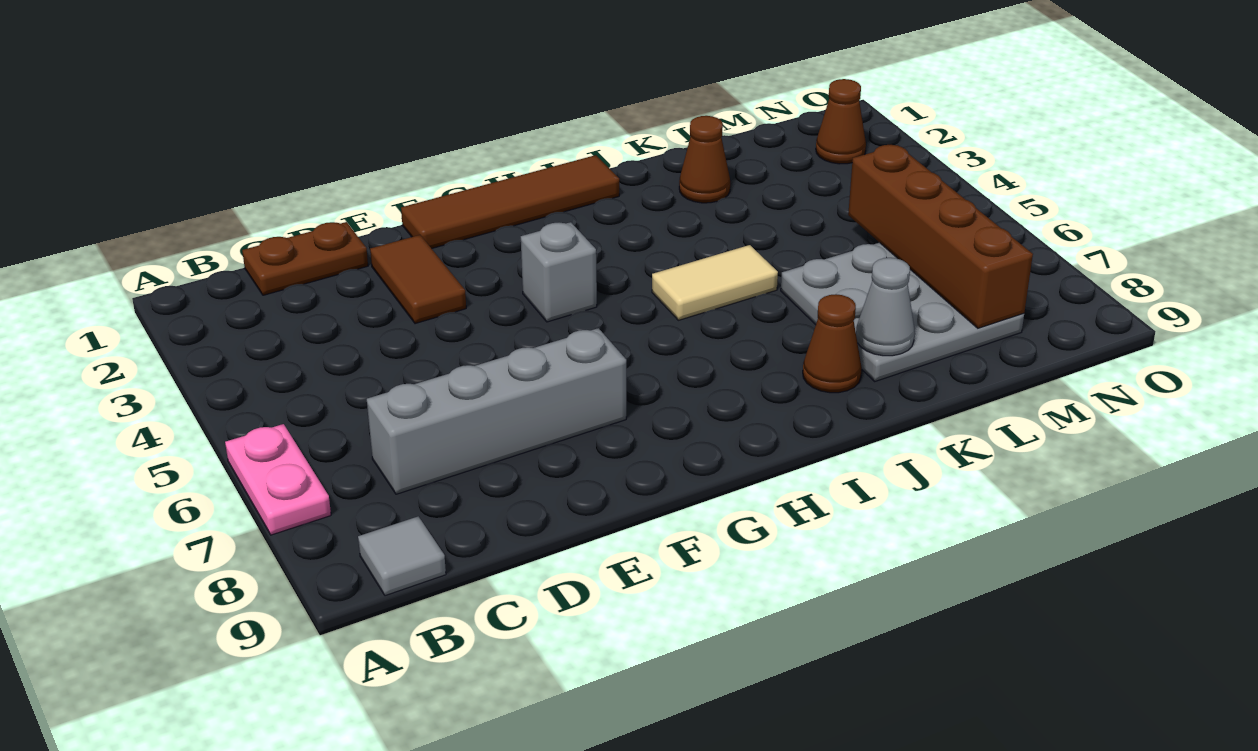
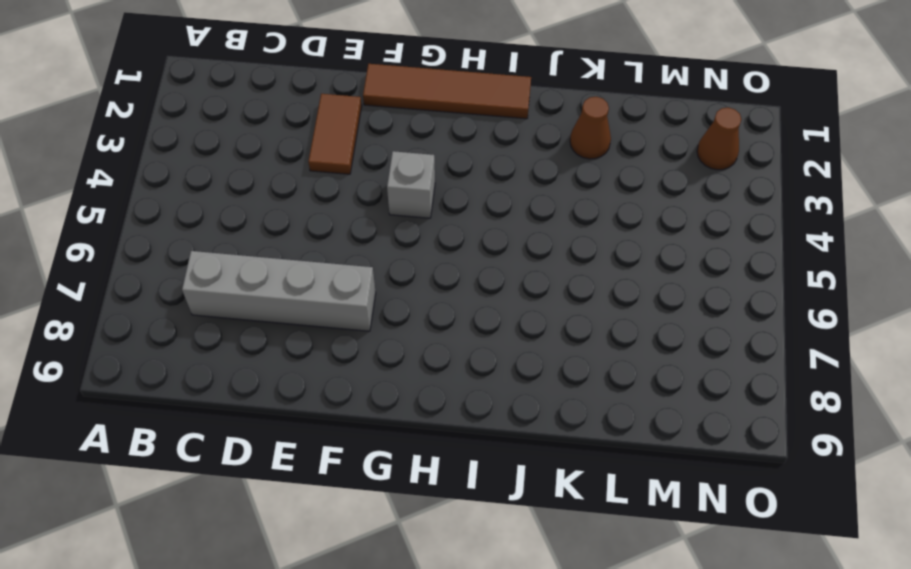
none -> pink 1x2 plate [225,424,331,535]
none -> grey 1x1 tile [358,516,446,596]
none -> brown 1x2 plate [242,222,368,295]

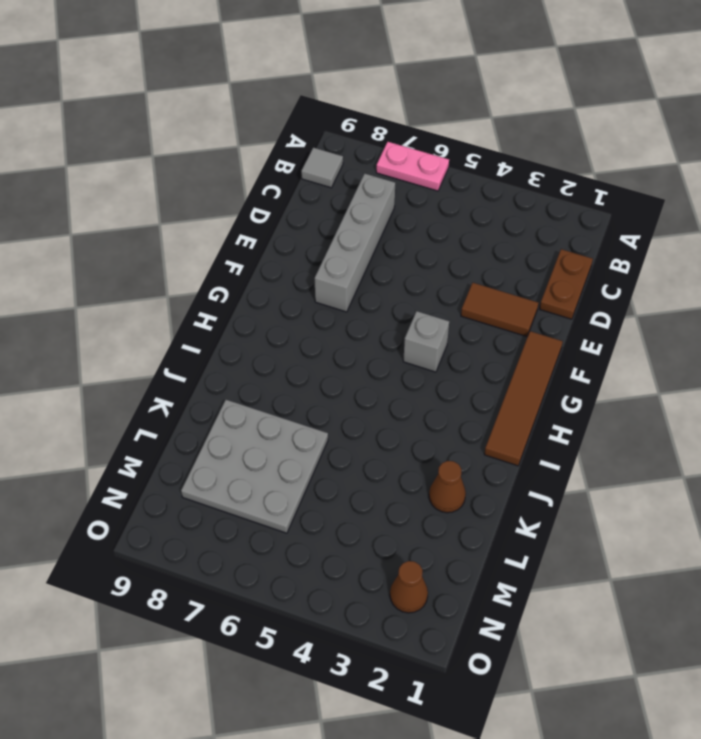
none -> tan 1x2 tile [652,245,778,320]
none -> brown 1x1 cone [803,294,862,393]
none -> grey 1x1 cone [856,258,915,356]

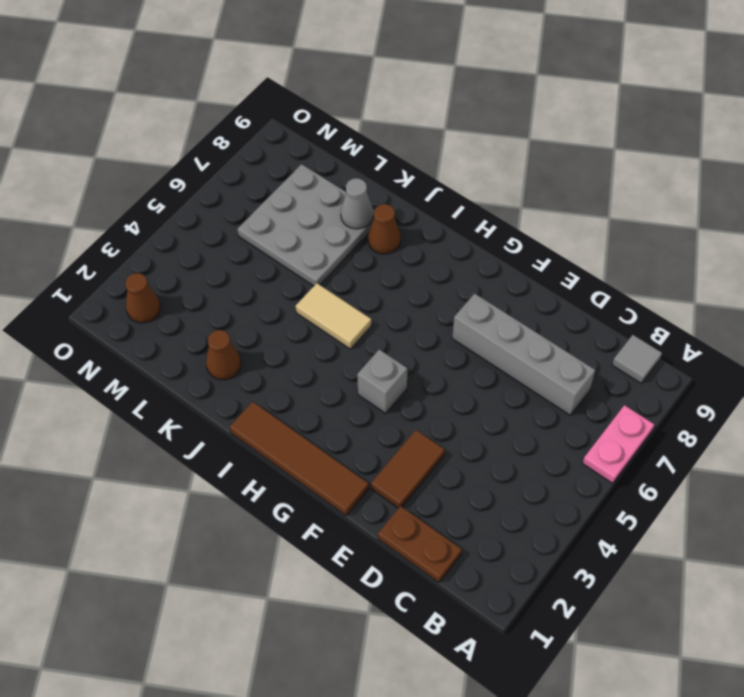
none -> brown 1x4 brick [848,145,1033,328]

